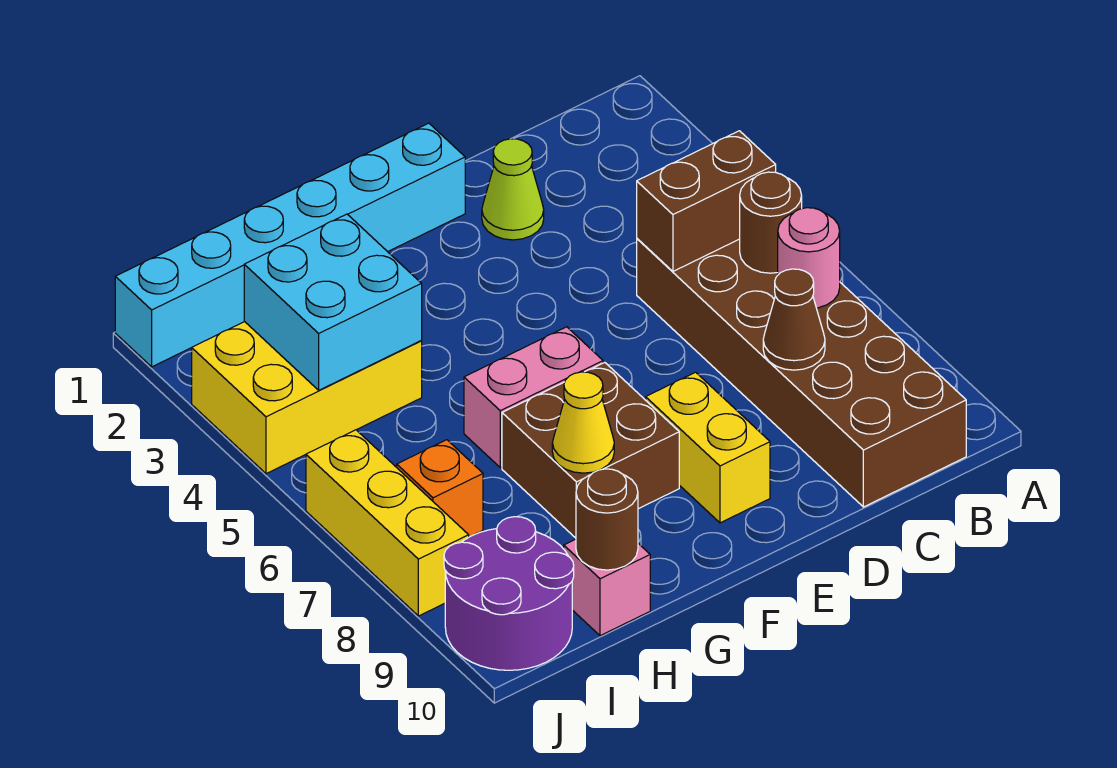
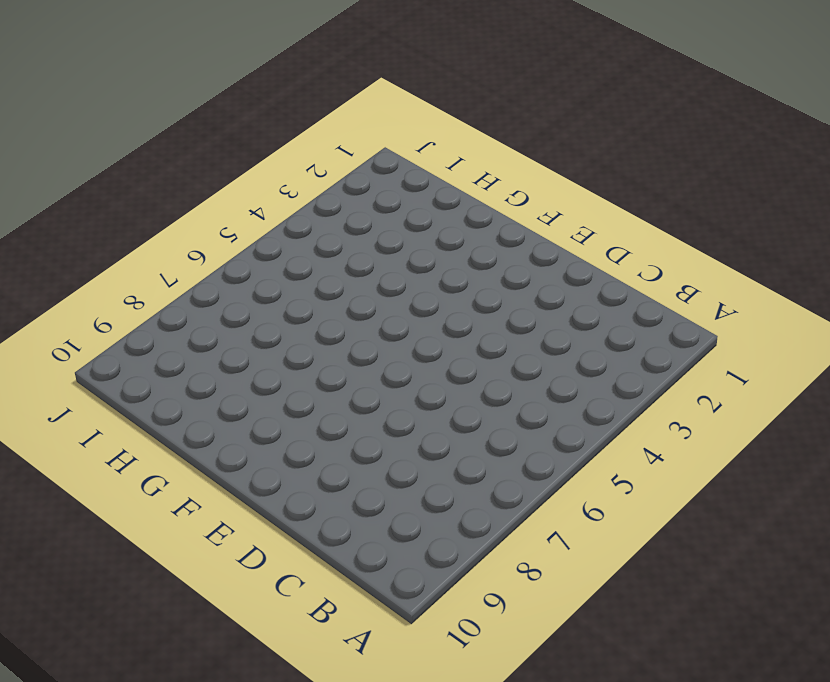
none -> brown 2x6 brick [637,239,966,507]
none -> lime 1x1 cone [482,139,544,240]
none -> cyan 1x6 brick [115,123,465,367]

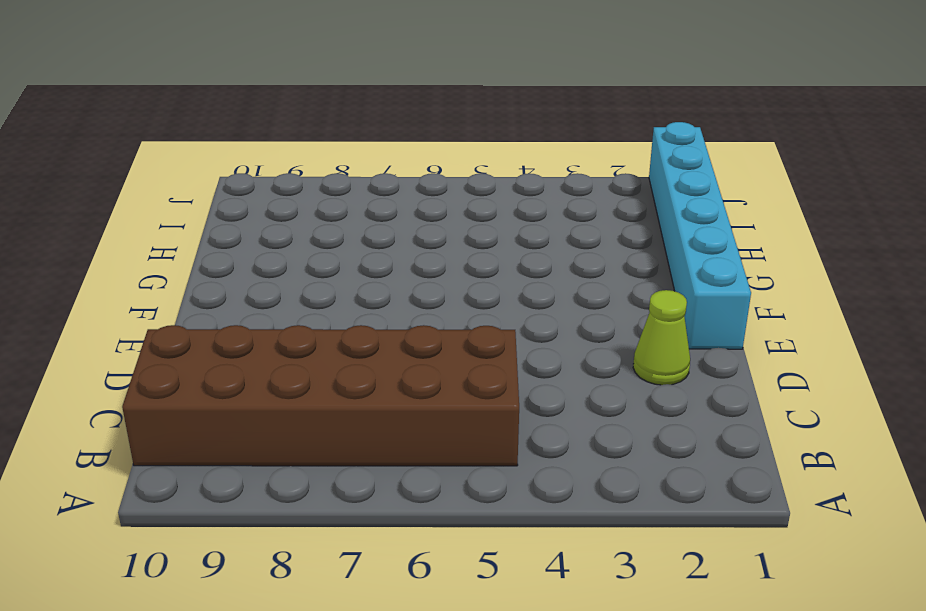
none -> yellow 1x2 brick [646,372,770,523]
none -> pink 1x2 brick [464,327,603,468]
none -> brown 2x2 brick [502,363,679,538]

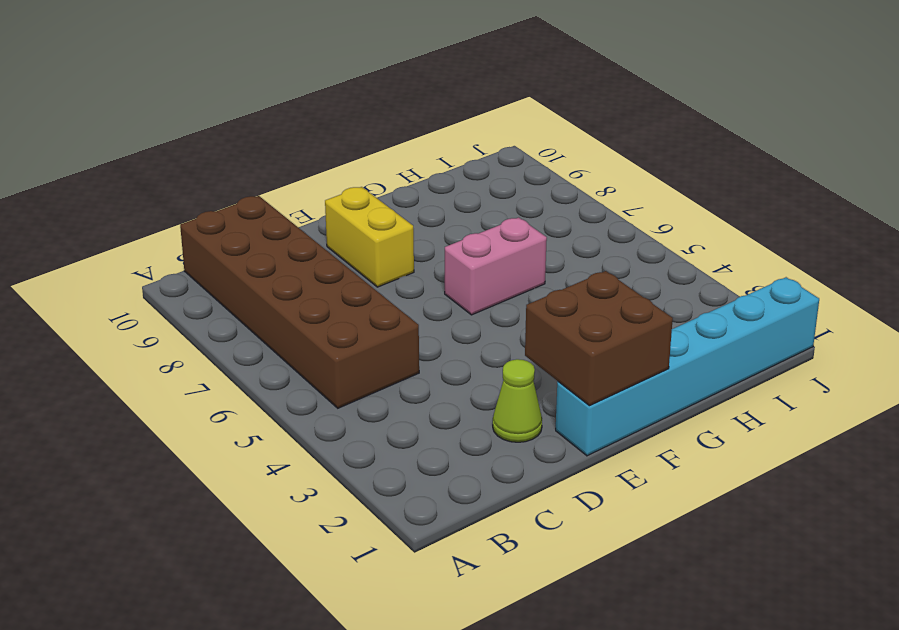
brown 2x2 brick [525,271,673,406] -> brown 2x2 brick moved to [502,363,679,538]
none -> yellow 2x3 brick [192,322,422,474]
none -> pink 1x1 brick [564,539,650,636]
none -> orange 1x1 brick [397,440,483,537]

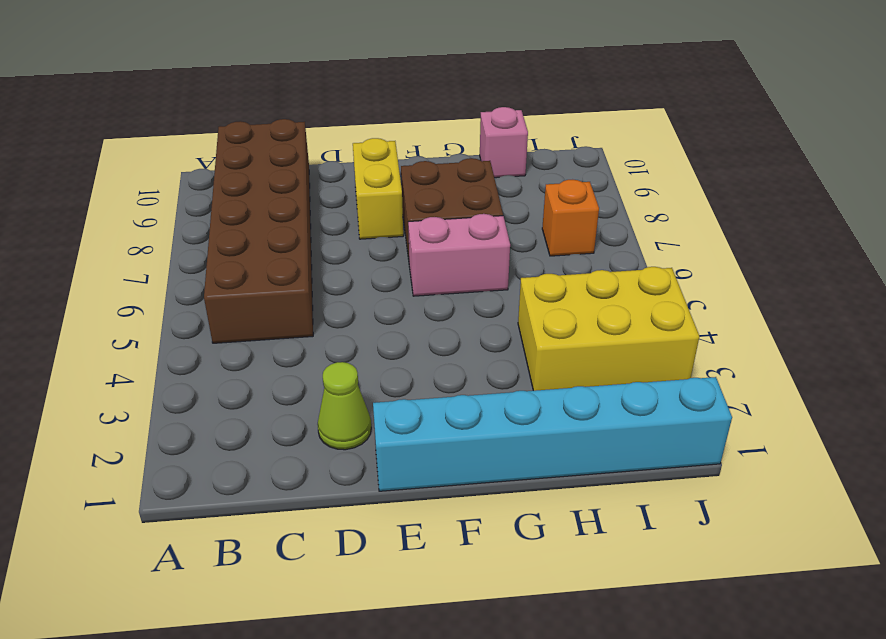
none -> purple 2x2 round brick [444,517,574,670]
none -> yellow 1x3 brick [306,430,469,616]
none -> brown 1x2 brick [637,131,776,271]

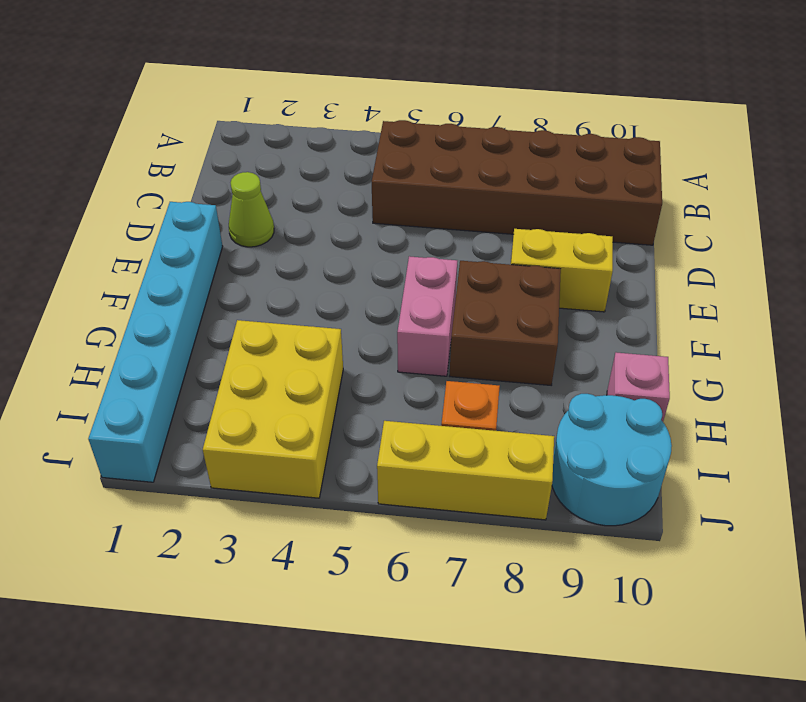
cyan 2x2 round brick [552,394,672,526] -> purple 2x2 round brick [444,517,574,670]
none -> brown 1x2 brick [637,131,776,271]
none -> brown 1x1 round brick [740,172,802,273]
none -> pink 1x1 round brick [778,208,840,308]

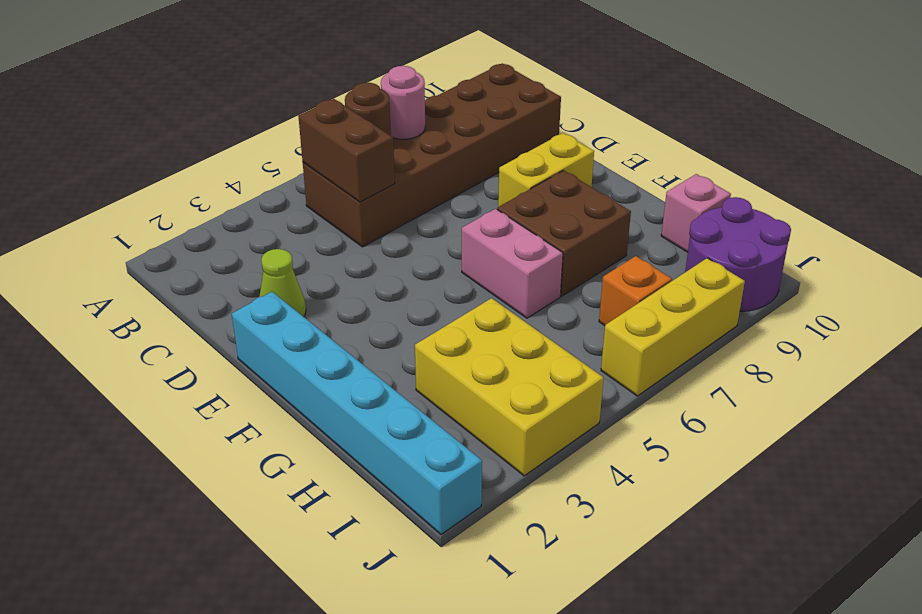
none -> brown 1x1 cone [763,269,825,370]
none -> yellow 1x1 cone [552,372,614,473]
none -> cyan 2x2 brick [244,214,422,390]

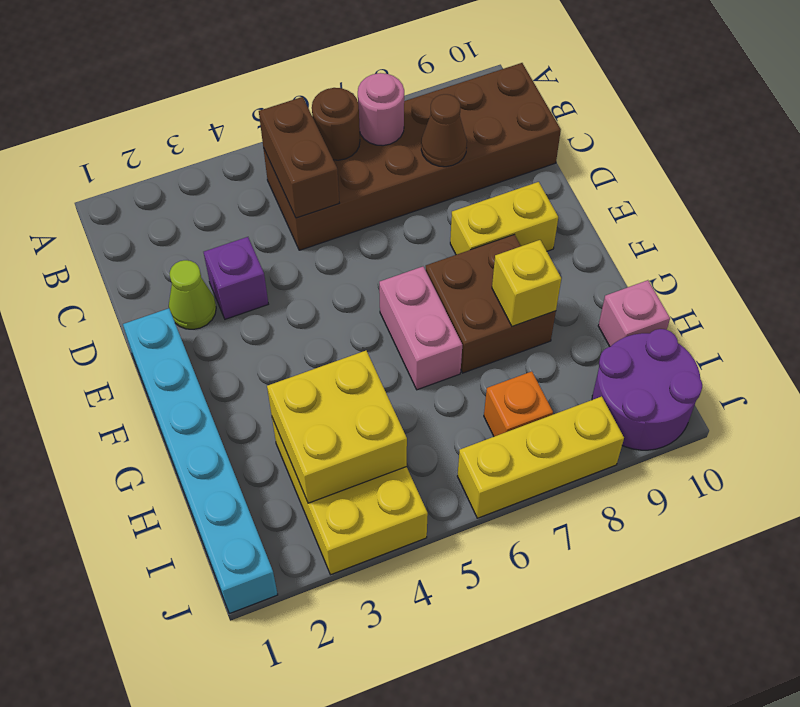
purple 1x1 brick [204,237,268,319] -> none
yellow 1x1 brick [492,240,561,326] -> yellow 1x1 cone [552,372,614,473]
yellow 2x2 brick [267,351,407,503] -> cyan 2x2 brick [244,214,422,390]
none -> brown 1x1 round brick [576,469,638,570]

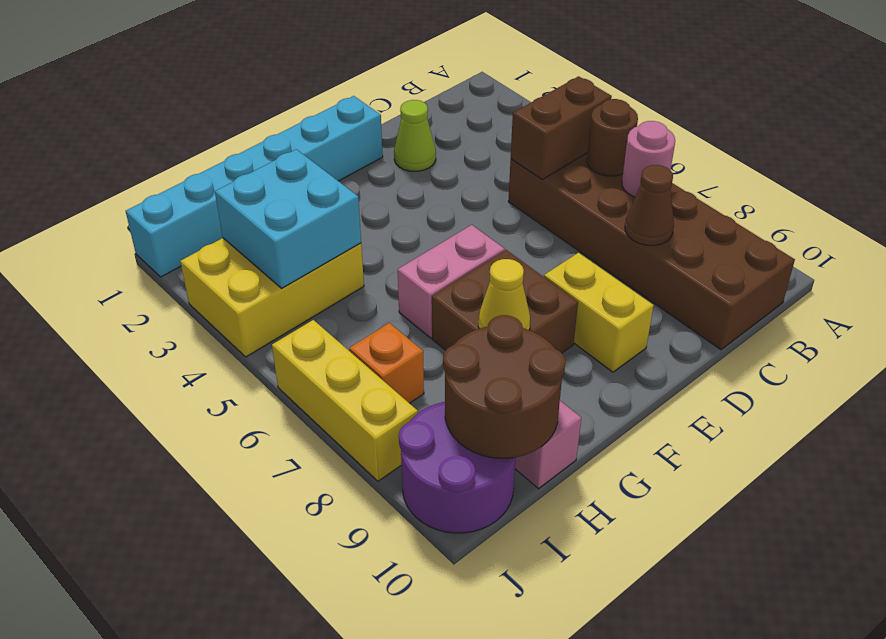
brown 2x2 round brick [443,315,565,458] -> brown 1x1 round brick [576,469,638,570]

